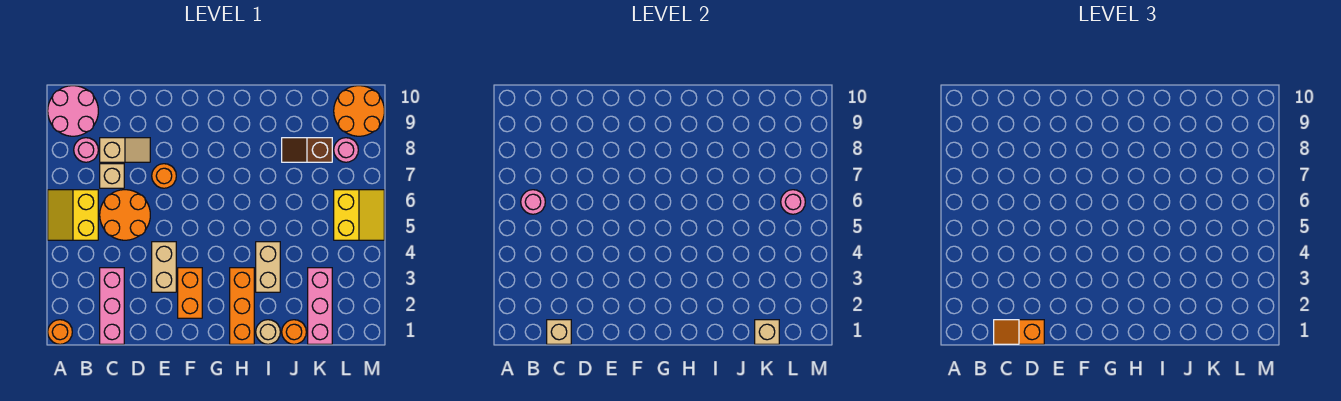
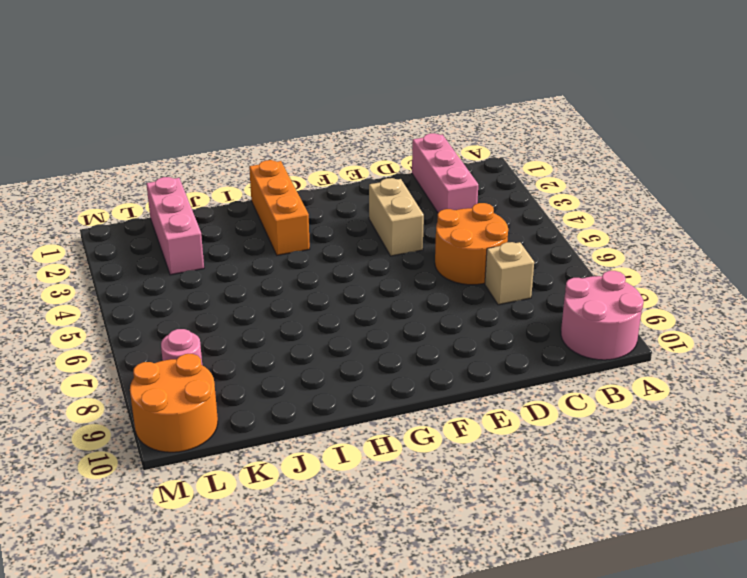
none -> orange 1x1 round brick [48,320,72,344]
none -> yellow 2x2 slope [48,190,98,240]
none -> pink 1x1 round brick [74,138,98,162]

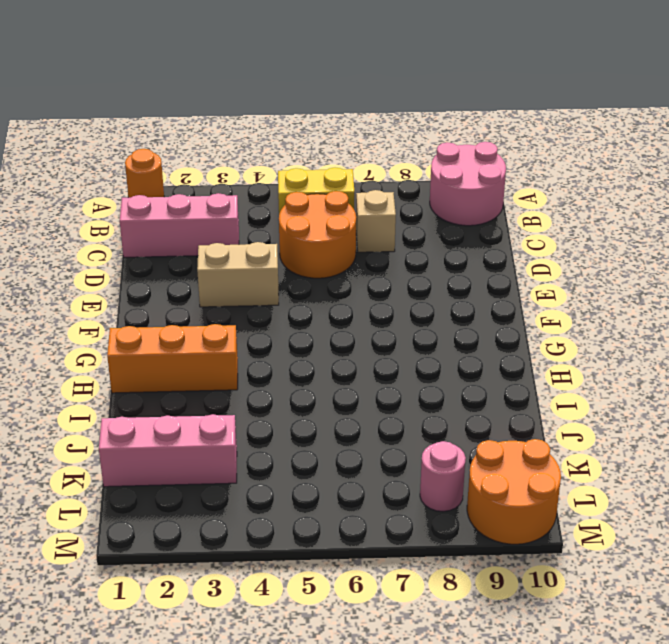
none -> pink 1x1 round brick [74,138,98,162]
none -> tan 1x2 slope [100,138,150,162]
none -> orange 1x1 round brick [152,164,176,188]

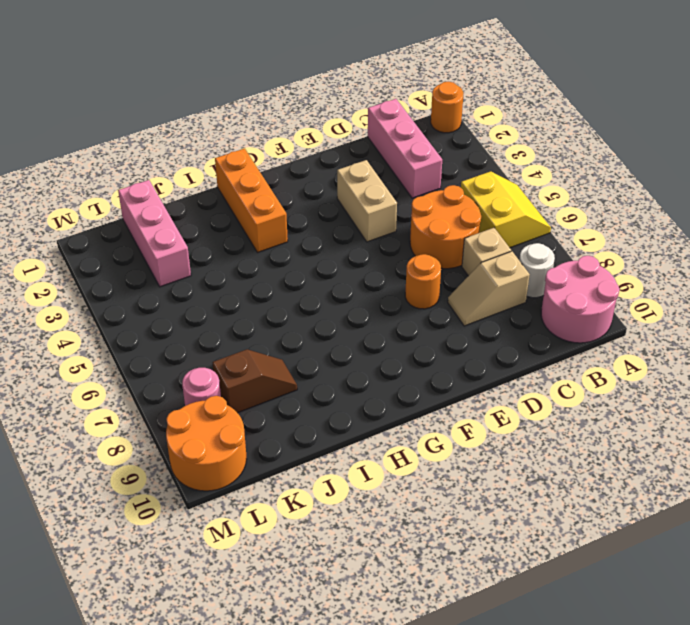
white 1x1 round brick [519,243,555,298] -> pink 1x1 round brick [74,138,98,162]
none -> orange 1x2 brick [178,268,202,318]
none -> tan 1x1 round brick [256,320,280,344]
none -> tan 1x2 brick [256,242,280,292]

